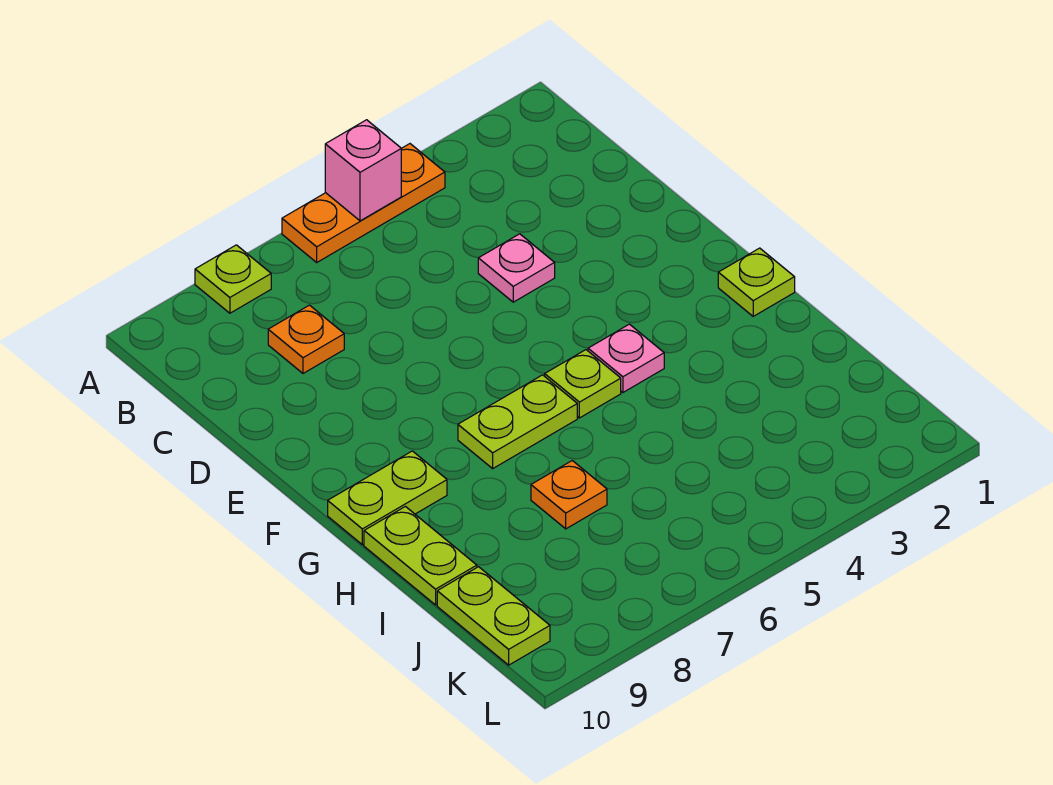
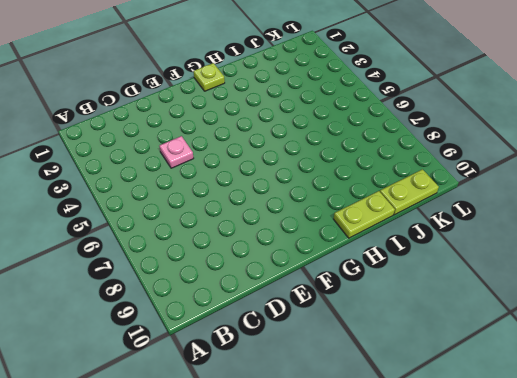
none -> orange 1x3 plate [282,144,445,262]
none -> lime 1x1 plate [195,245,271,313]
none -> orange 1x1 plate [268,305,344,373]

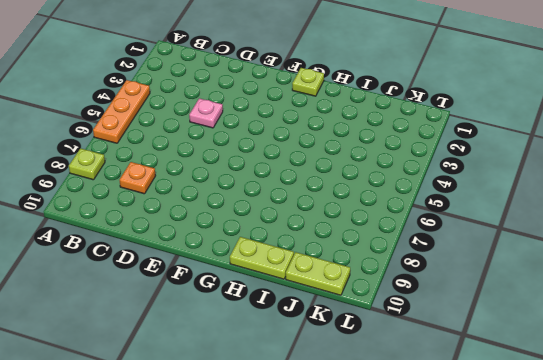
none -> pink 1x1 plate [588,324,664,392]
none -> lime 1x1 plate [545,350,621,418]
none -> lime 1x2 plate [458,375,577,468]

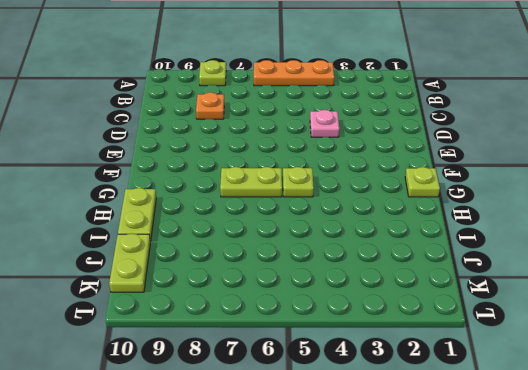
none -> pink 1x1 plate [588,324,664,392]
none -> lime 1x2 plate [328,451,447,545]
none -> orange 1x1 plate [531,461,607,529]

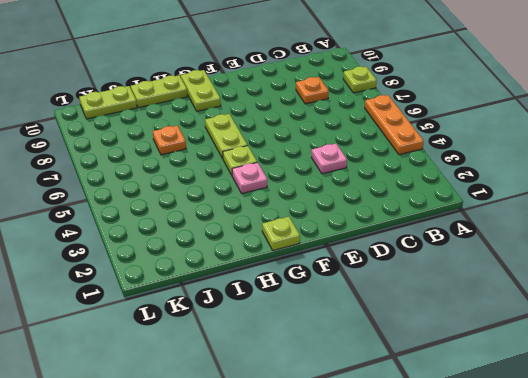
none -> pink 1x1 brick [325,120,401,221]

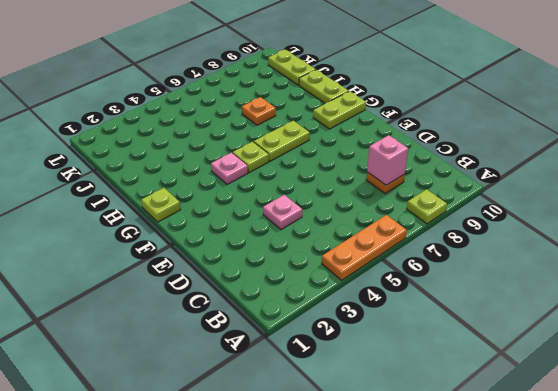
pink 1x1 brick [367,135,408,185] -> pink 1x1 brick moved to [325,120,401,221]

